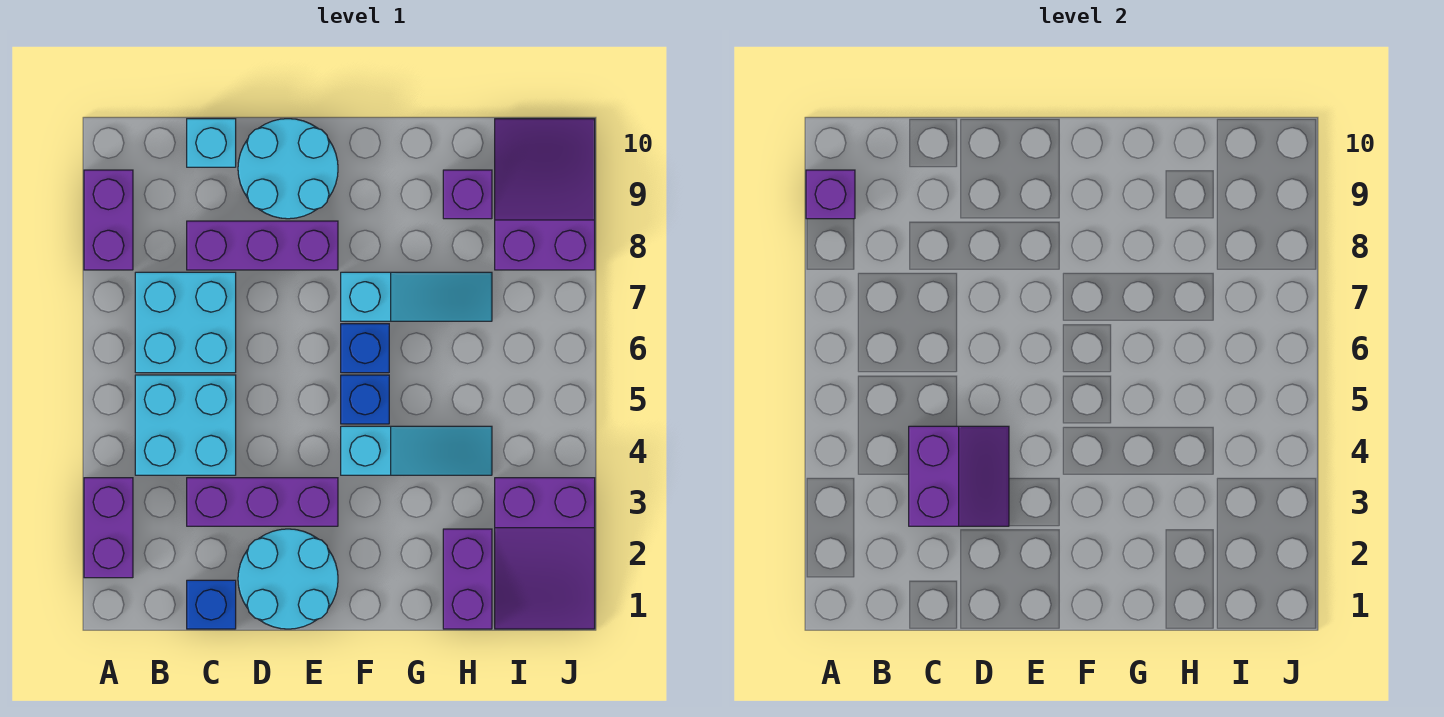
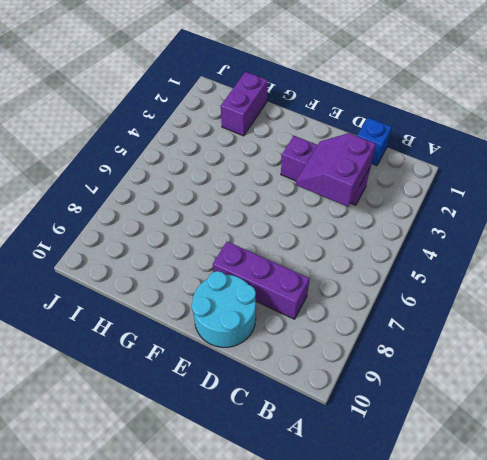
none -> purple 1x2 brick [84,478,133,578]
none -> purple 1x2 brick [84,170,133,270]
none -> cyan 2x2 brick [135,375,236,475]

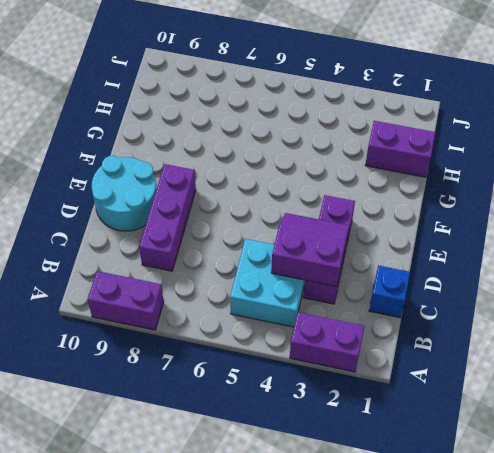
none -> cyan 2x2 brick [135,272,236,373]
none -> cyan 1x1 brick [187,119,236,167]
none -> cyan 2x2 round brick [238,529,338,629]

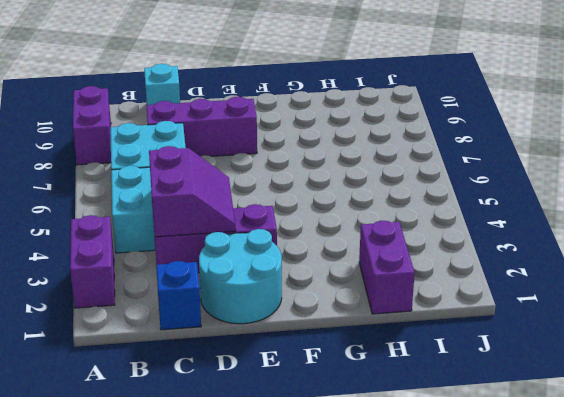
none -> cyan 2x2 round brick [238,119,338,219]
none -> cyan 1x3 slope [341,426,492,475]
none -> blue 1x1 brick [341,375,389,424]

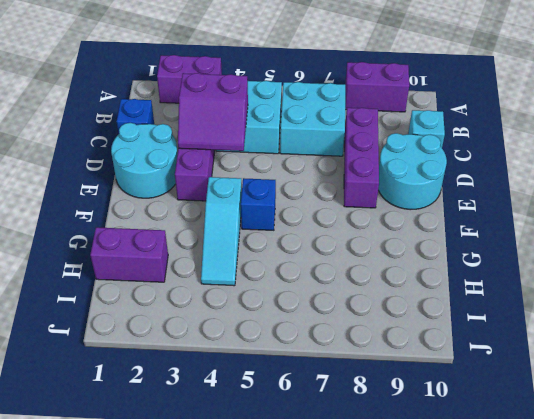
none -> blue 1x1 brick [341,324,389,373]
none -> cyan 1x3 slope [341,272,492,321]
none -> purple 1x1 brick [443,170,492,219]

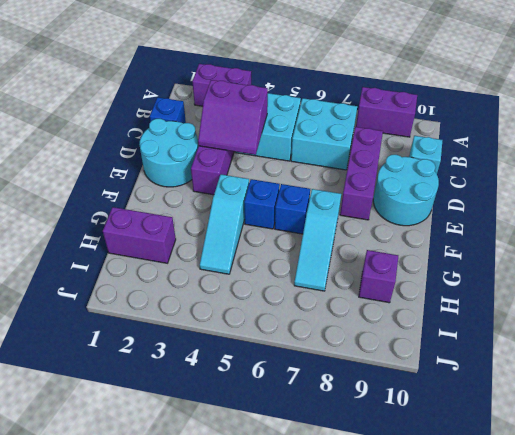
none -> purple 2x3 slope [495,478,595,629]
none -> purple 2x3 slope [495,119,595,270]
none -> purple 1x1 brick [806,170,855,219]

